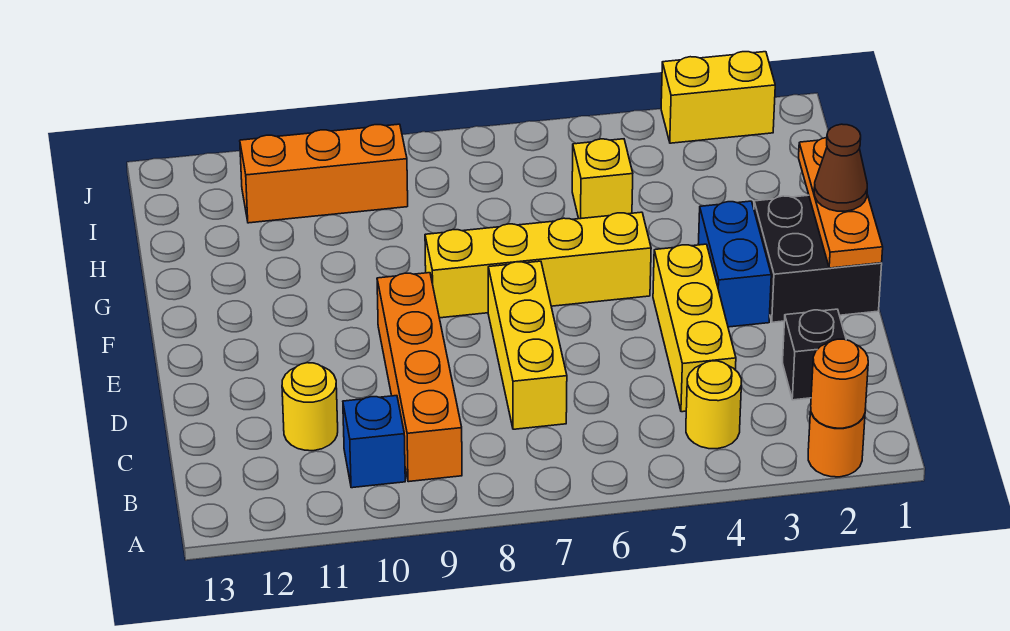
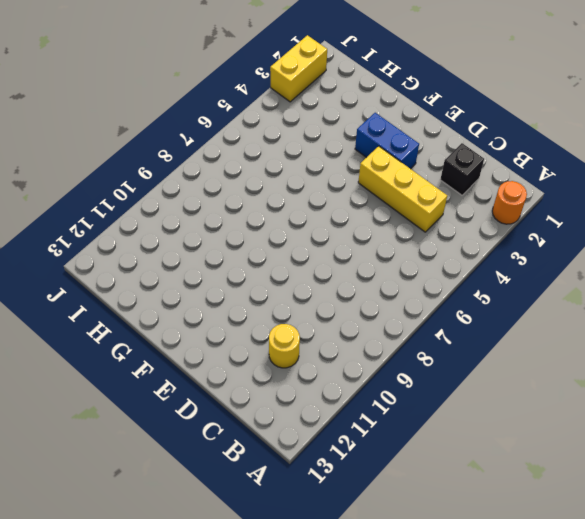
none -> yellow 1x1 round brick [686,361,741,449]
none -> orange 1x4 brick [377,273,462,482]
none -> blue 1x1 brick [343,396,405,488]

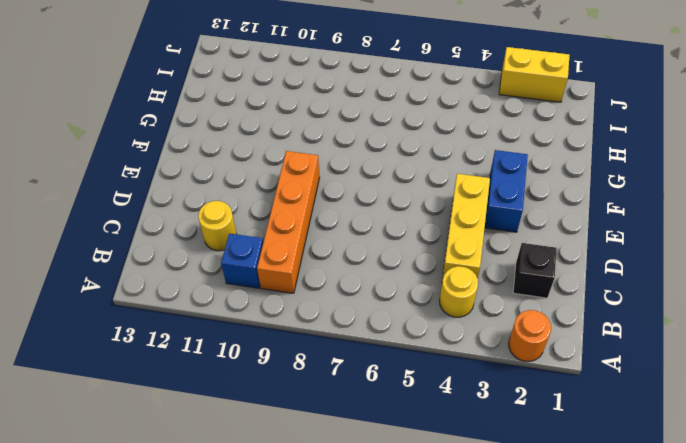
none -> yellow 1x3 brick [488,261,567,429]
none -> black 2x2 brick [754,195,882,322]
none -> yellow 1x4 brick [425,212,651,318]

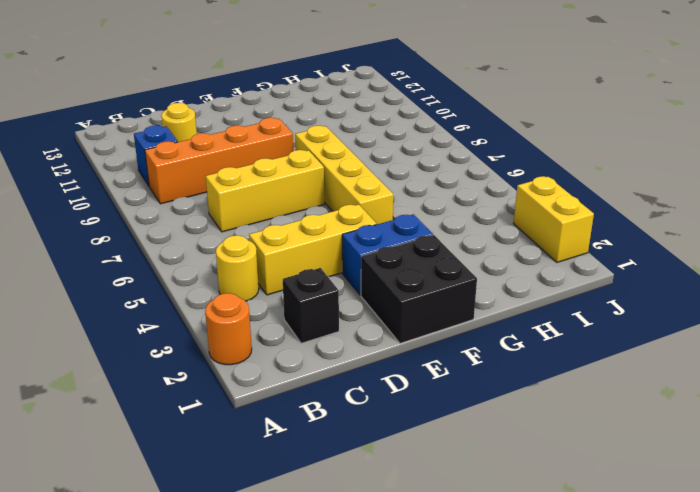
none -> yellow 1x1 brick [572,139,633,219]
none -> orange 1x3 brick [240,124,408,223]
none -> orange 1x1 round brick [811,339,868,428]

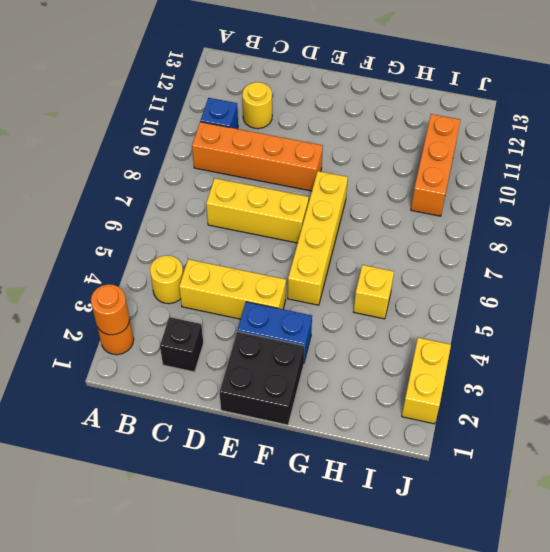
none -> orange 1x3 plate [799,138,883,268]
none -> brown 1x1 cone [814,124,867,211]

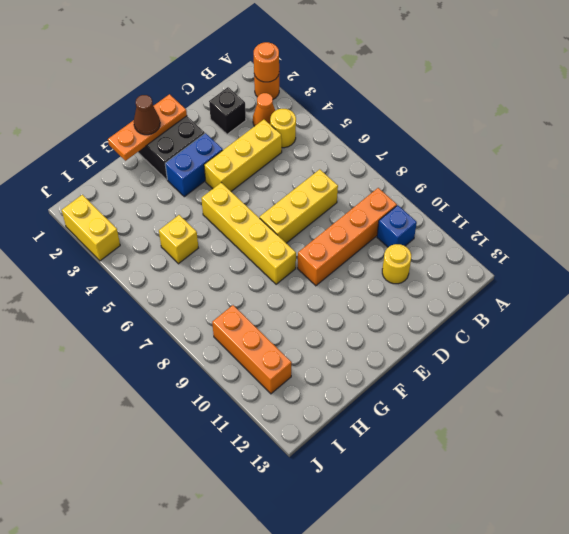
orange 1x1 cone [253,93,275,126] -> none

